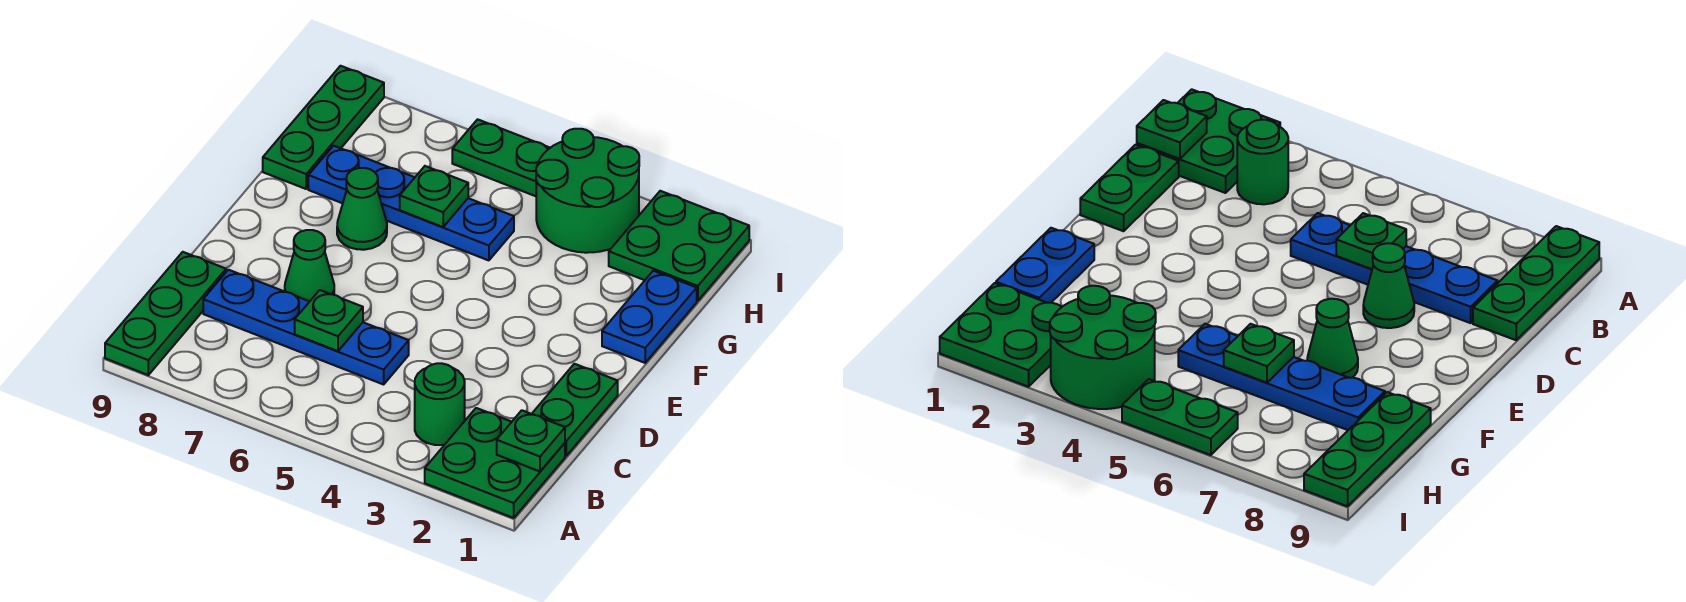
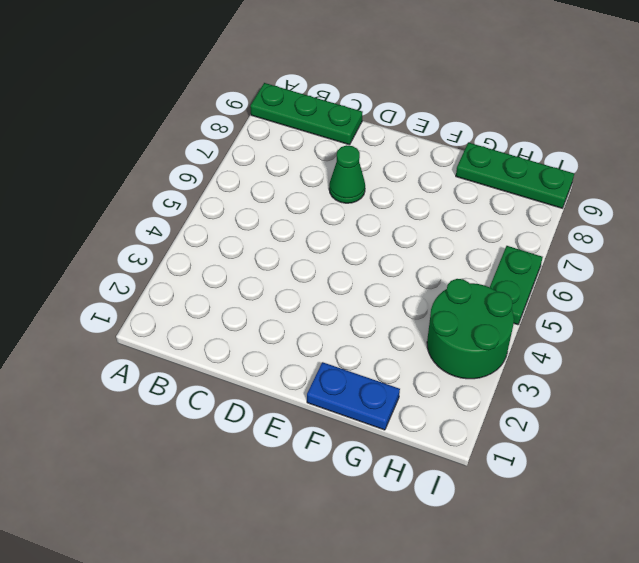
none -> green 2x2 plate [425,408,565,518]
none -> green 1x1 round brick [415,363,465,445]
none -> green 1x2 plate [532,364,618,456]

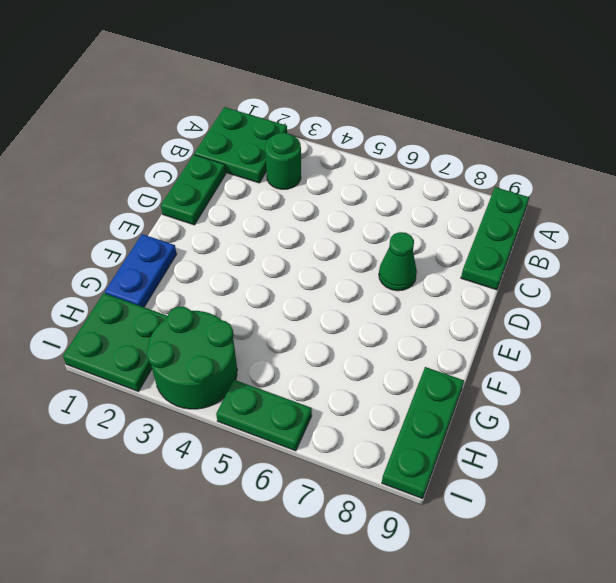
none -> blue 1x4 plate [203,270,409,384]
none -> green 1x1 cone [337,168,387,250]
none -> blue 1x4 plate [308,146,514,260]

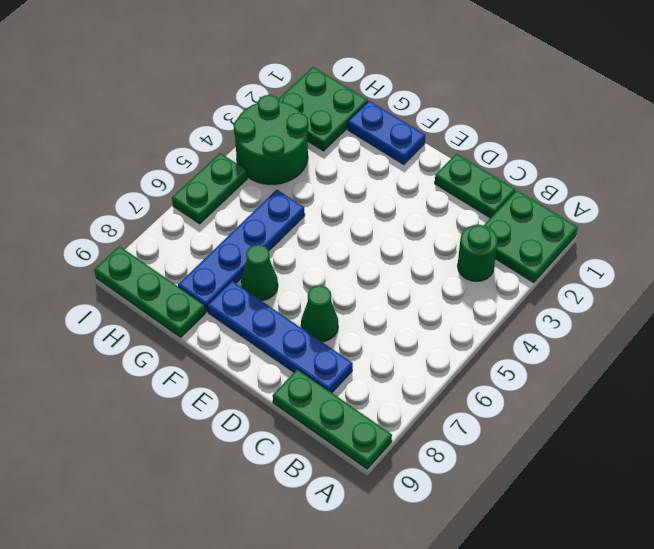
blue 1x4 plate [207,281,353,393] -> blue 1x4 plate turned to [203,270,409,384]
none -> green 1x1 plate [497,410,565,471]
none -> green 1x1 plate [295,290,363,351]
none -> green 1x1 plate [400,166,468,227]

